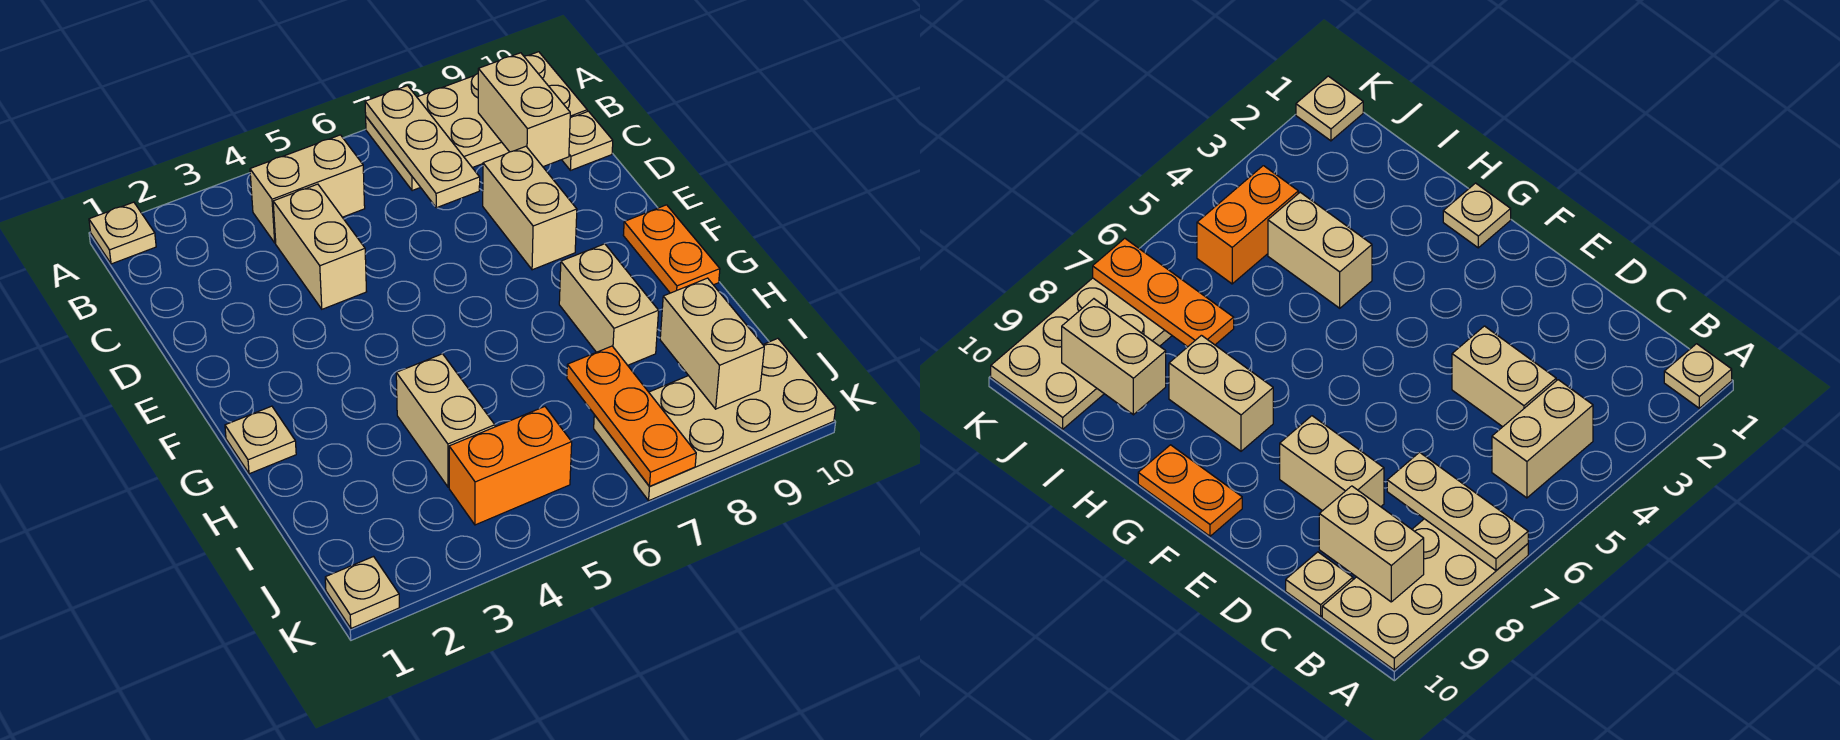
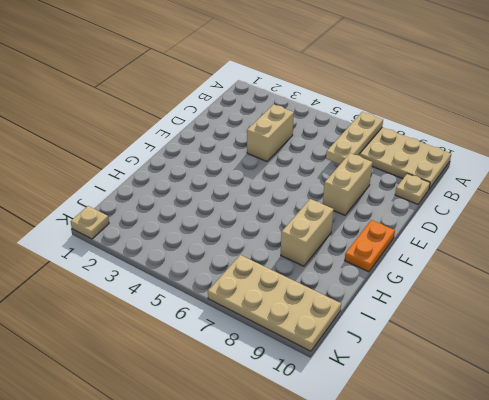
none -> tan 1x1 plate [89,202,156,264]
none -> tan 1x2 brick [250,135,365,243]
none -> tan 1x1 plate [225,406,296,474]

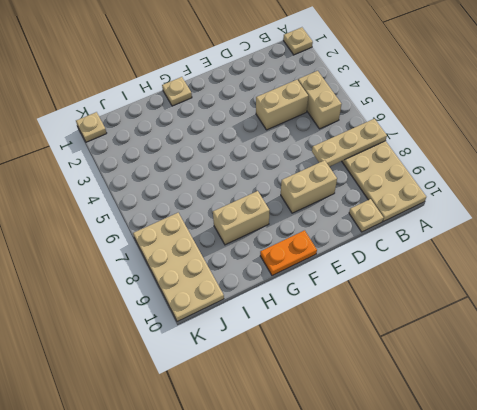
none -> tan 1x2 brick [396,354,495,487]
none -> orange 1x2 brick [449,407,572,525]
none -> tan 1x2 brick [478,53,570,167]

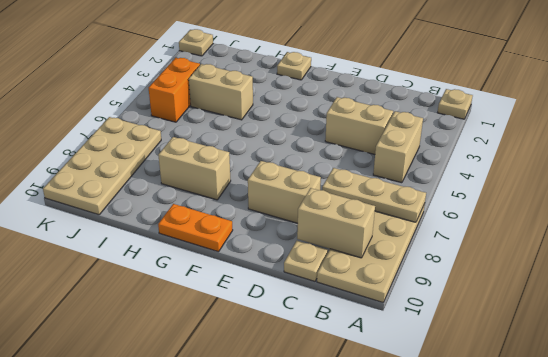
none -> orange 1x3 plate [567,346,696,486]
none -> tan 1x2 brick [660,278,764,409]

